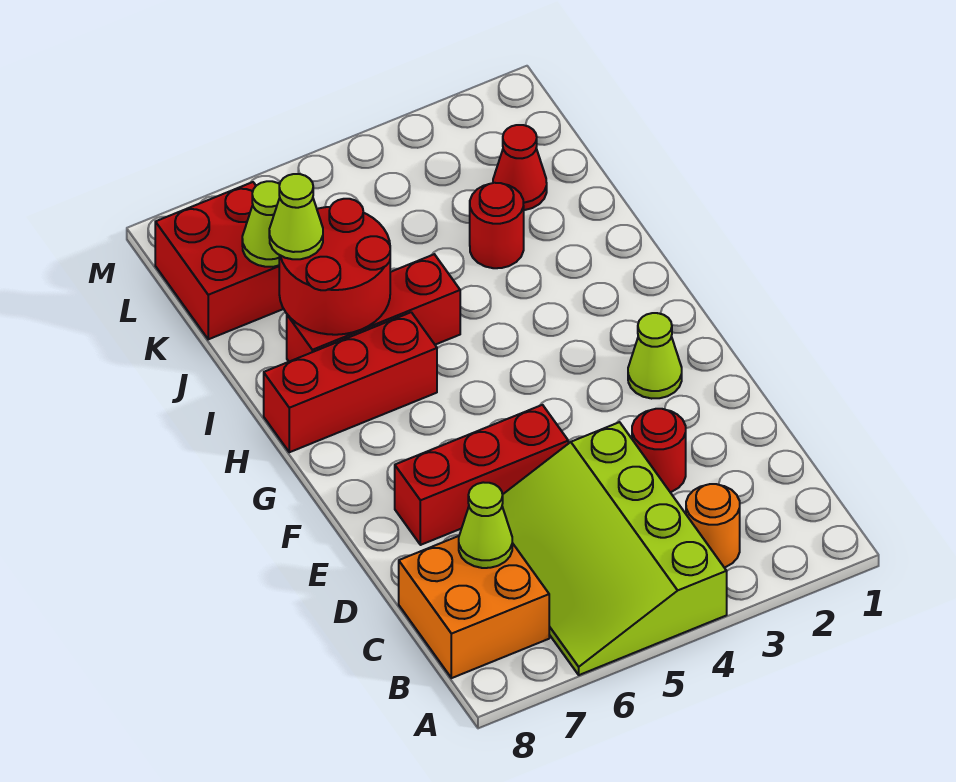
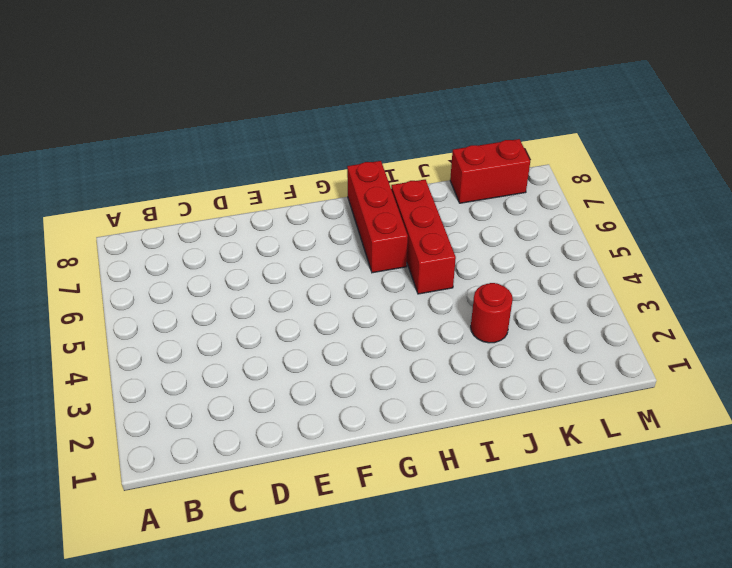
red 1x2 brick [450,139,530,203] -> red 2x2 brick [155,182,283,339]
none -> lime 3x4 slope [502,422,727,675]
none -> orange 1x1 round brick [686,484,740,567]
none -> orange 2x2 brick [399,536,549,678]

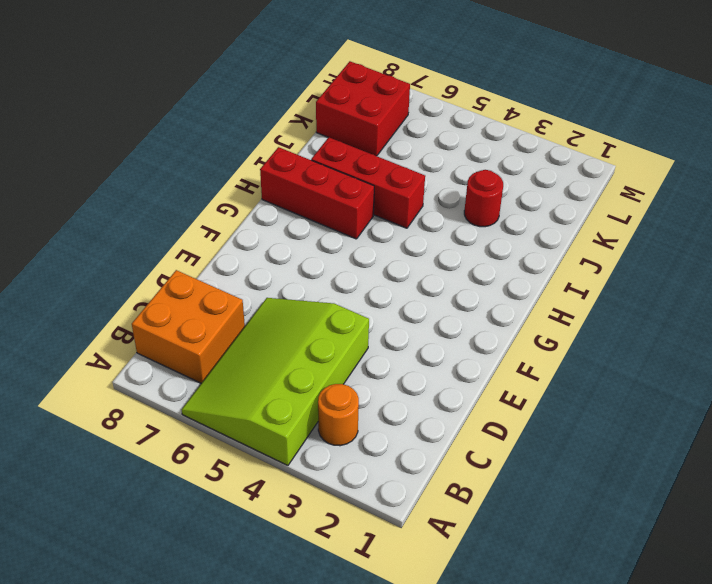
none -> red 1x1 round brick [632,409,686,492]
none -> red 1x3 brick [395,405,568,545]
none -> lime 1x1 cone [628,313,682,399]

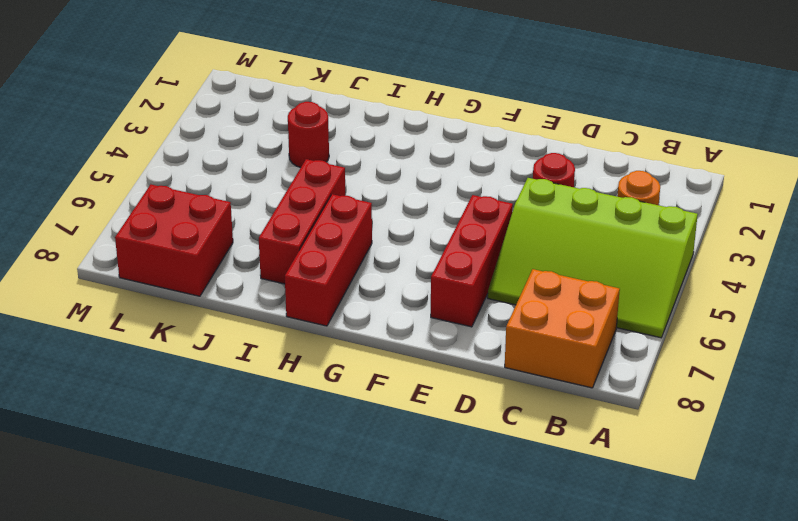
none -> lime 1x1 cone [628,313,682,399]
none -> red 1x1 cone [493,125,547,210]
none -> lime 1x1 cone [459,482,512,568]

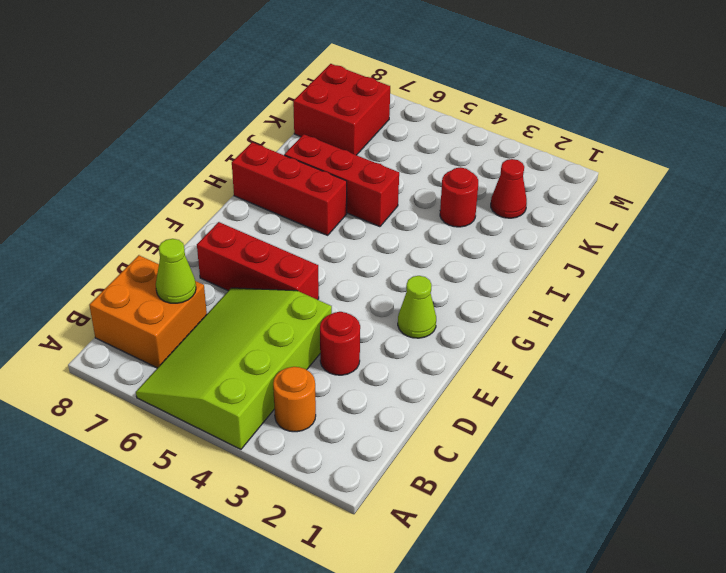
none -> red 2x2 round brick [279,199,390,335]
none -> lime 1x1 cone [242,181,280,267]
none -> lime 1x1 cone [269,174,323,259]

